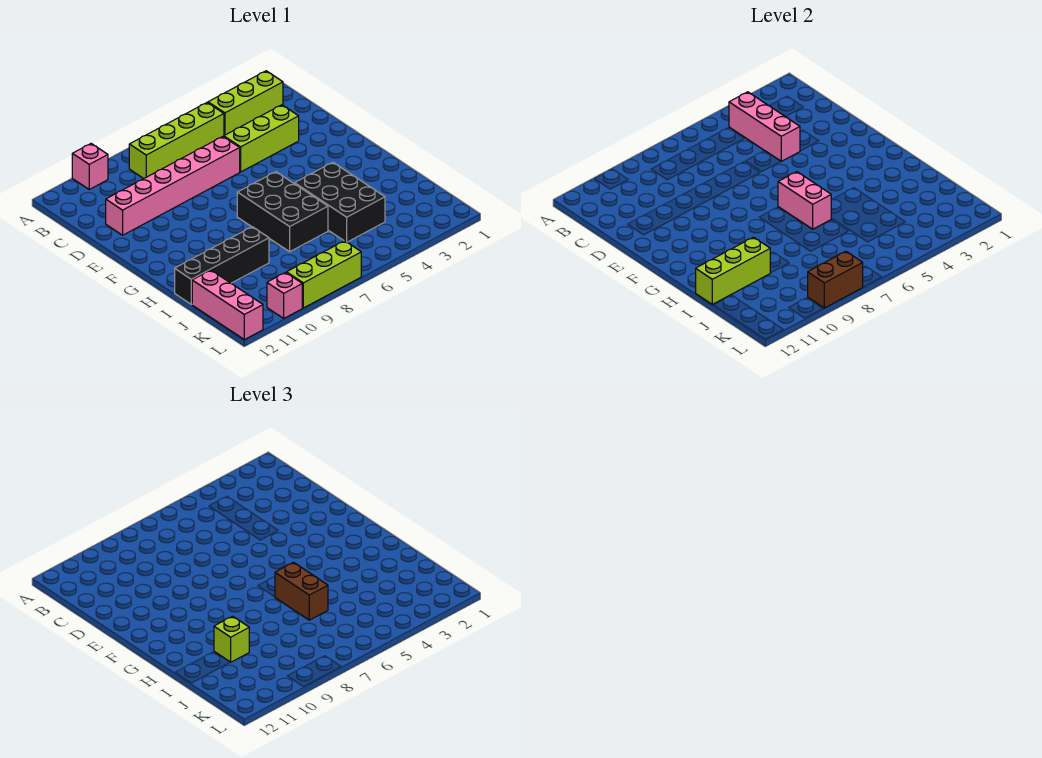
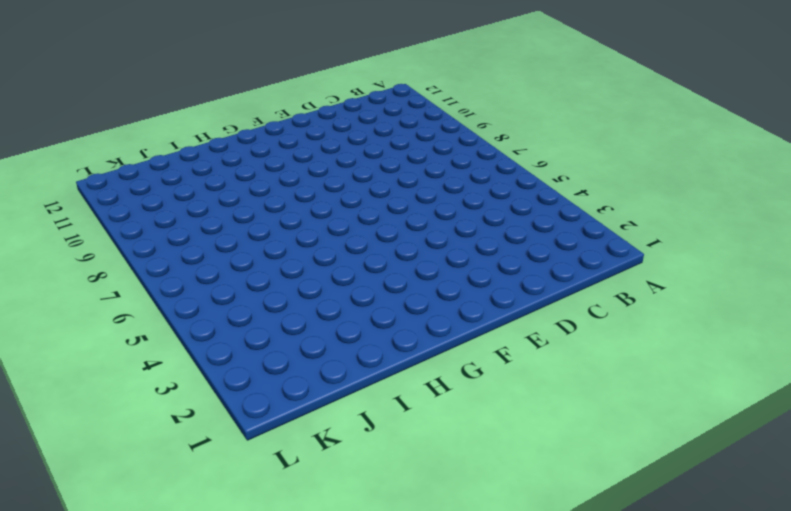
none -> pink 1x1 brick [72,144,108,189]
none -> lime 1x3 brick [208,71,283,135]
none -> lime 1x4 brick [129,103,224,179]

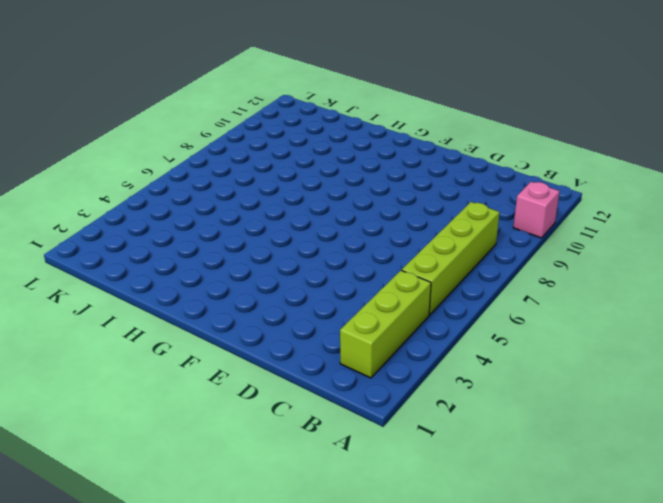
none -> lime 1x3 brick [224,105,299,172]
none -> pink 1x6 brick [106,137,240,235]
none -> black 2x3 brick [237,172,328,252]

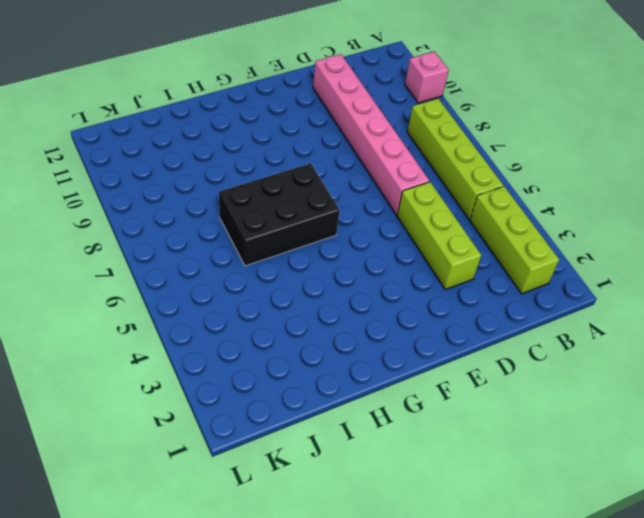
none -> black 2x3 brick [295,162,385,242]
none -> black 1x4 brick [175,227,269,304]
none -> pink 1x3 brick [192,270,263,340]

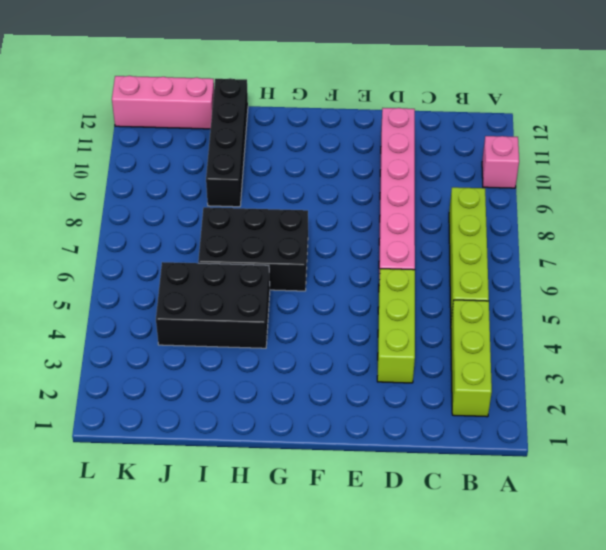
none -> lime 1x3 brick [287,241,361,308]
none -> pink 1x1 brick [267,272,302,318]
none -> pink 1x3 brick [729,92,800,161]

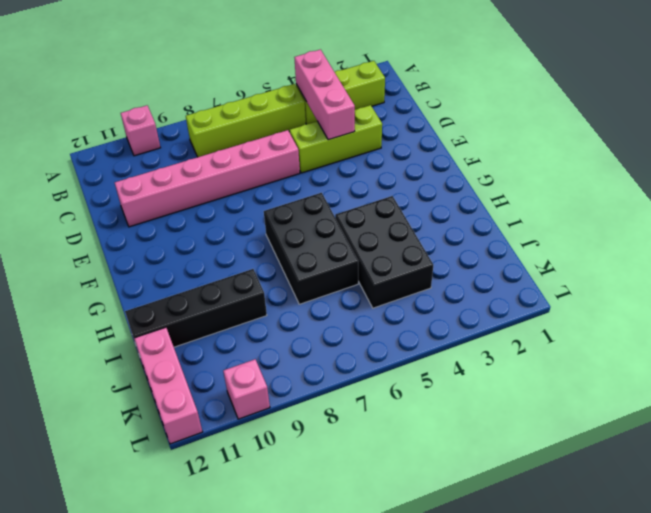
none -> lime 1x3 brick [287,241,361,308]
none -> pink 1x2 brick [778,172,831,229]
none -> lime 1x3 brick [696,237,771,304]

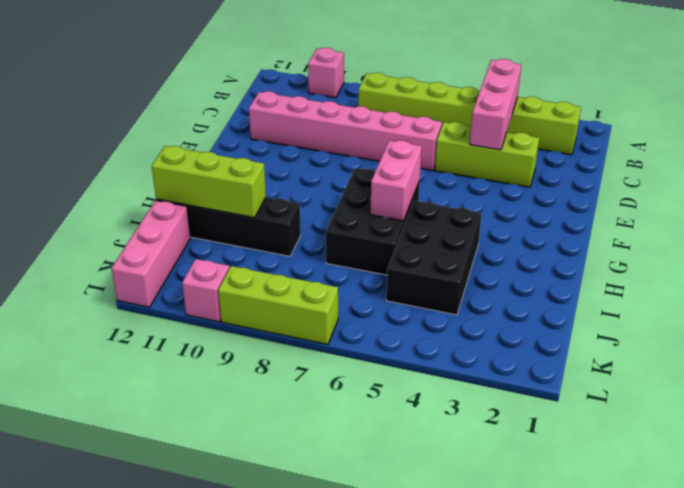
none -> brown 1x2 brick [808,251,863,308]
none -> brown 1x2 brick [275,562,328,620]
none -> lime 1x1 brick [214,616,249,662]

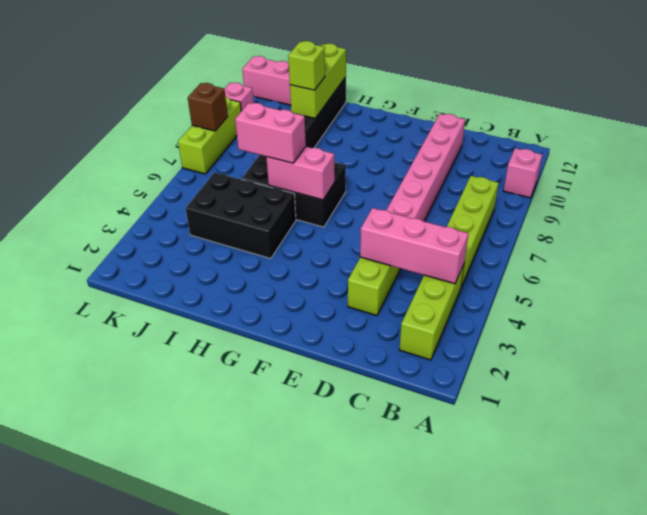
pink 1x2 brick [235,103,306,163] -> brown 1x2 brick [275,562,328,620]
brown 1x1 brick [188,83,228,131] -> brown 1x2 brick [808,251,863,308]

